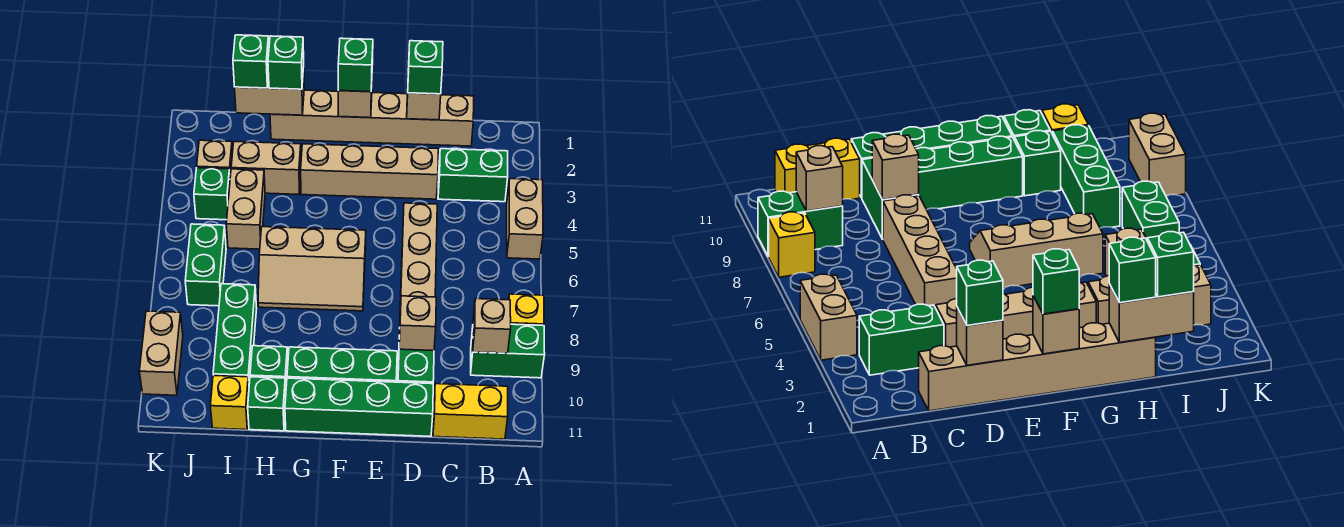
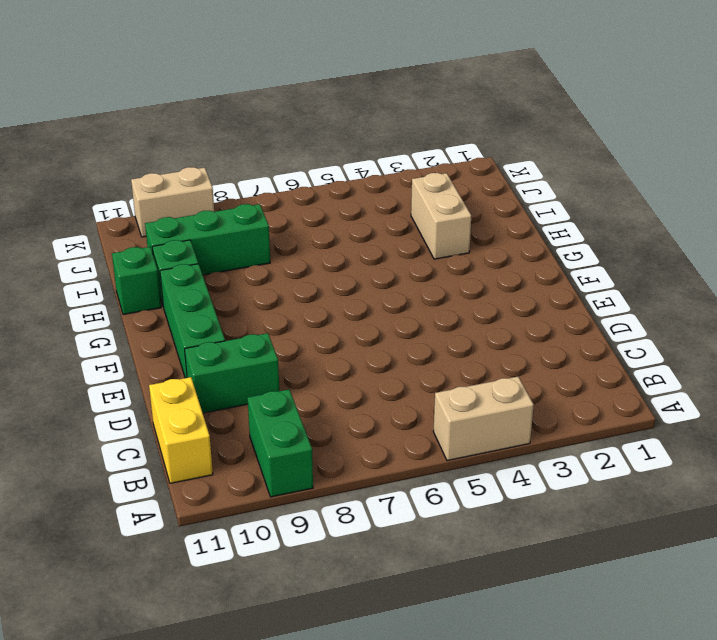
none -> yellow 1x1 brick [509,294,544,326]
none -> green 1x2 brick [438,149,508,202]
none -> tan 1x6 brick [270,90,474,146]
none -> tan 1x4 brick [301,144,439,199]

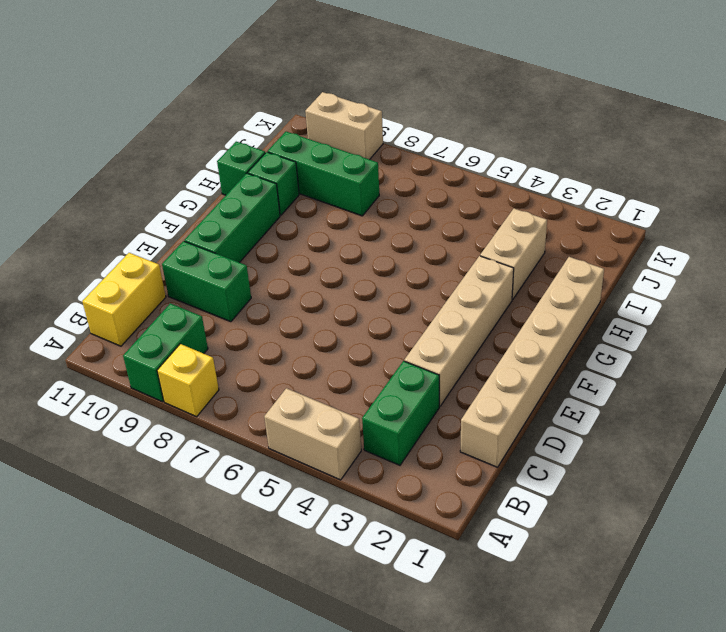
none -> tan 1x4 brick [399,203,437,334]
none -> green 1x4 brick [285,378,433,436]
none -> tan 2x3 slope [258,227,366,311]
none -> tan 1x2 brick [226,169,265,249]

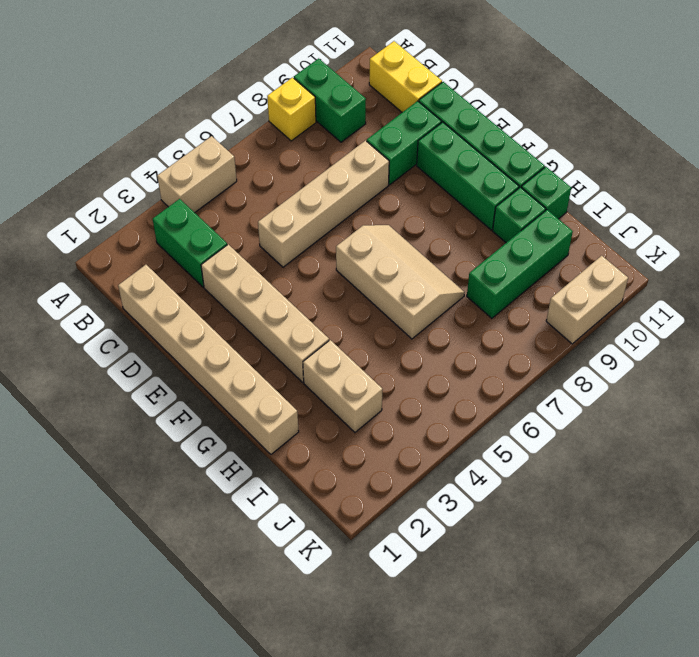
none -> tan 1x2 brick [226,169,265,249]
none -> yellow 1x1 brick [210,376,249,430]
none -> tan 1x1 brick [197,140,233,176]
none -> green 1x1 brick [194,168,230,220]

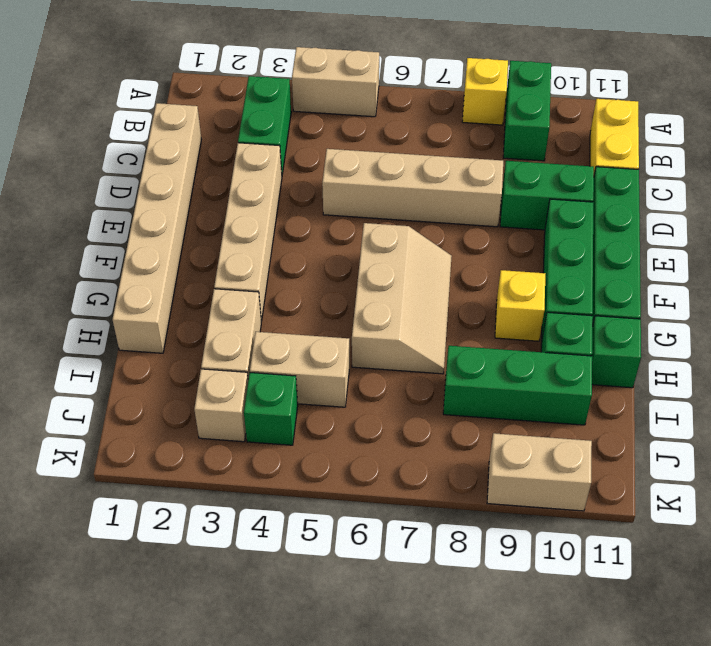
yellow 1x1 brick [495,270,545,341] -> yellow 1x1 brick moved to [210,376,249,430]
none -> green 1x2 brick [185,224,226,306]
none -> tan 1x1 brick [473,299,511,353]
none -> tan 1x1 brick [407,93,441,120]
none -> tan 1x1 brick [399,296,436,351]

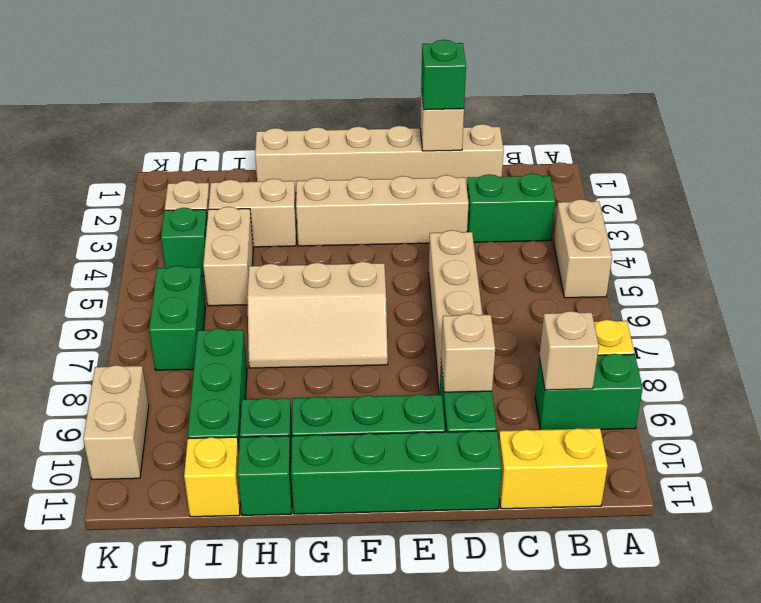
none -> tan 1x1 brick [338,88,372,118]
none -> tan 1x2 brick [235,68,304,115]
none -> green 1x1 brick [338,38,373,92]
none -> green 1x1 brick [268,36,304,89]

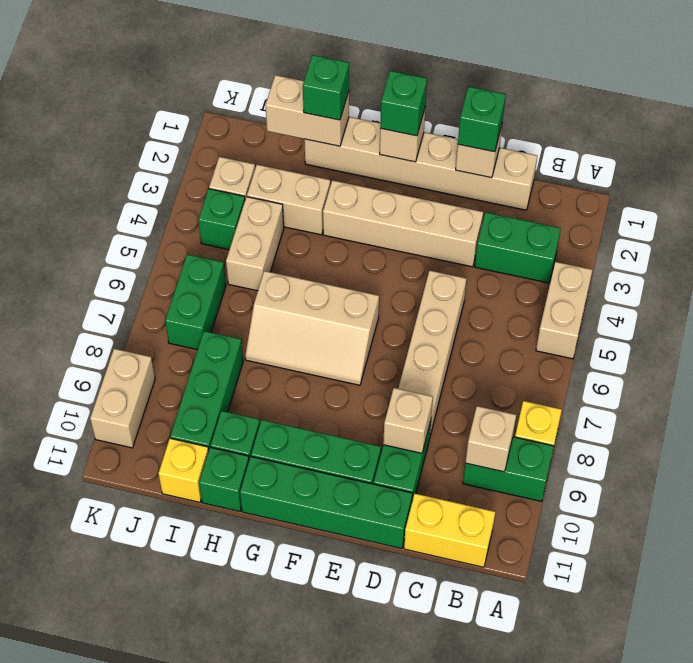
none -> green 1x1 brick [233,35,269,88]

